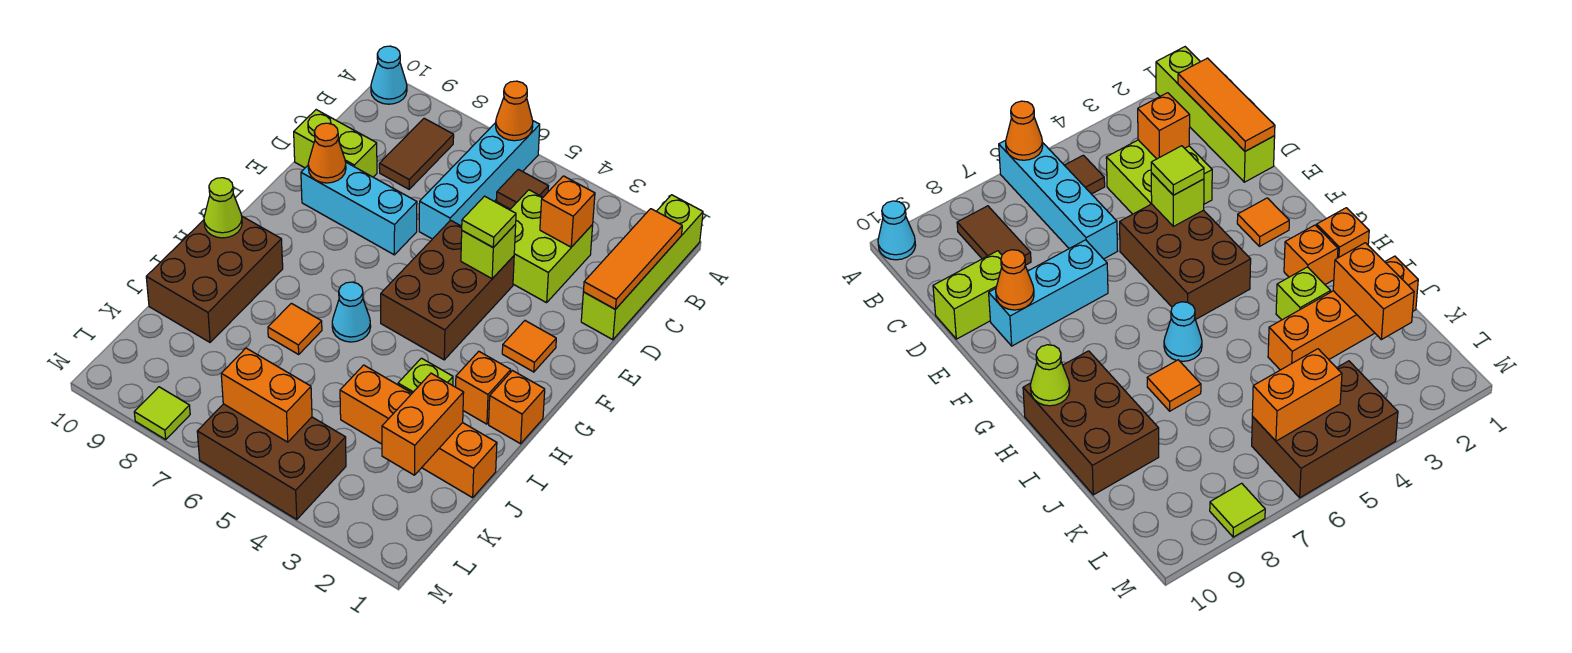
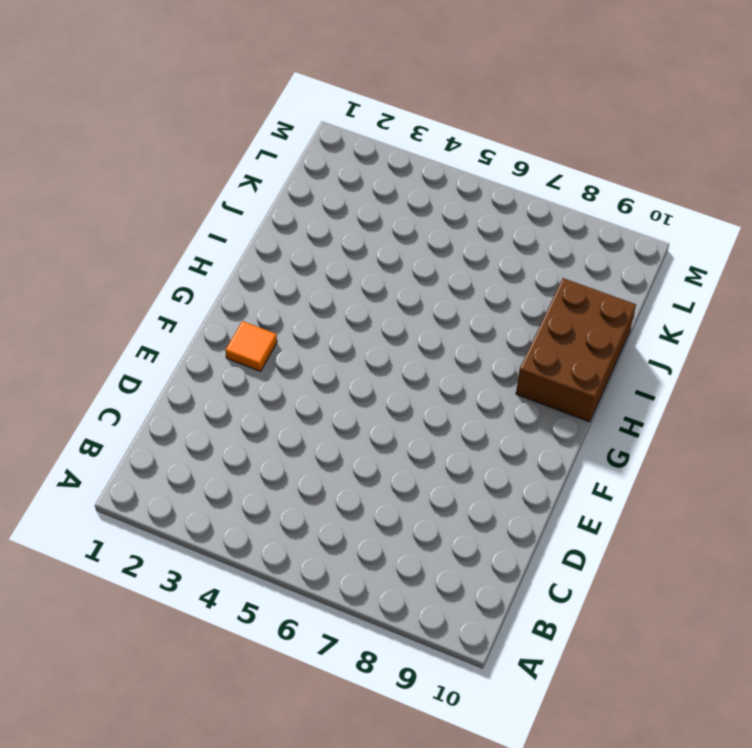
none -> lime 1x4 brick [581,195,703,340]
none -> cyan 1x4 brick [419,121,540,239]
none -> cyan 1x1 cone [371,46,407,104]

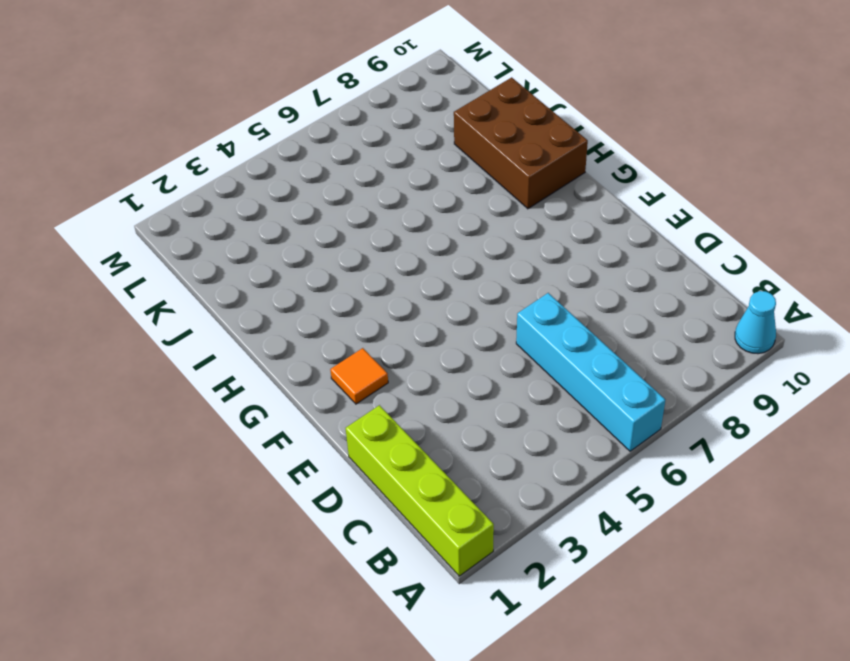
none -> brown 1x1 tile [497,169,549,209]
none -> brown 1x2 tile [379,118,454,189]
none -> lime 2x2 brick [510,190,593,303]

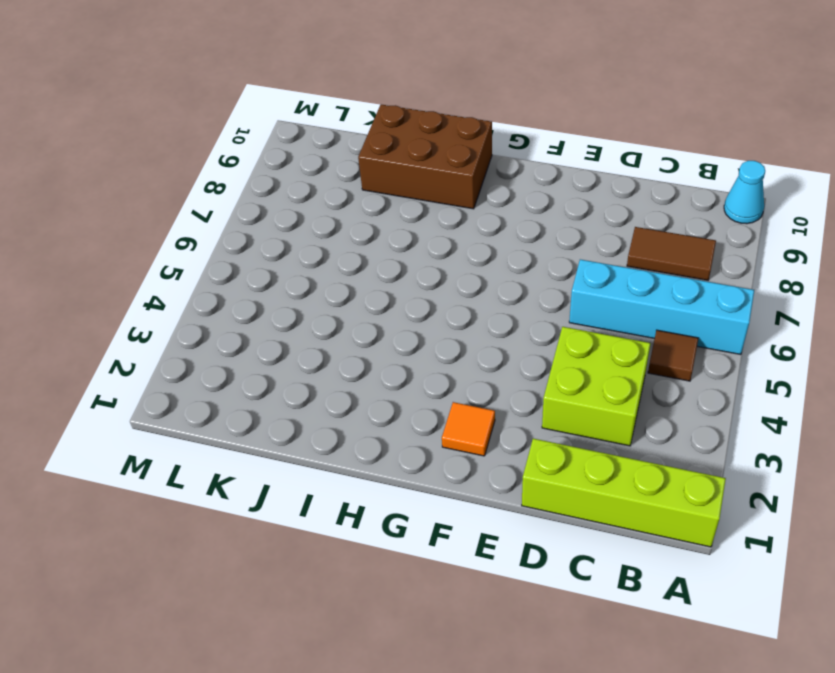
none -> lime 1x2 brick [294,110,377,177]
none -> brown 2x3 brick [381,220,514,360]
none -> cyan 1x3 brick [301,163,417,255]

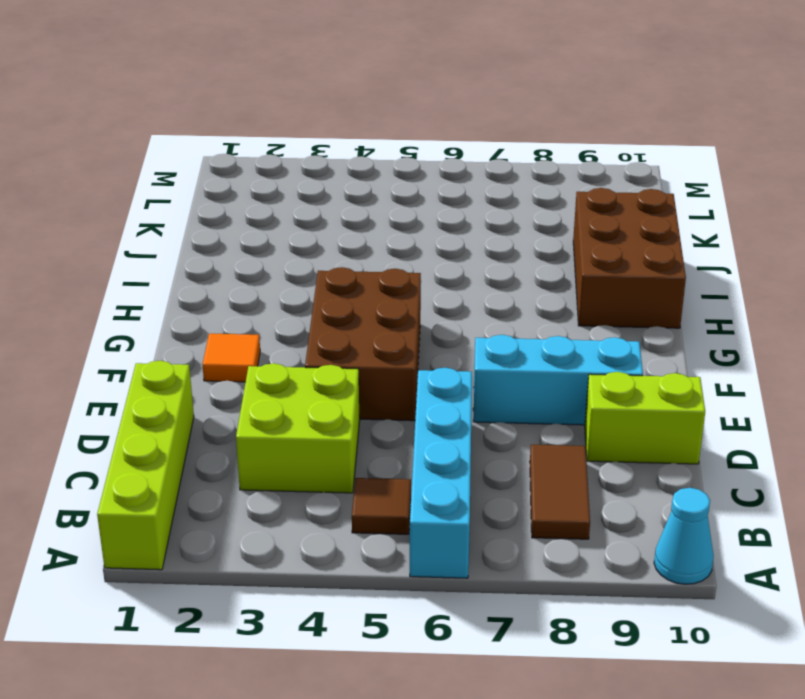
none -> orange 1x1 brick [489,371,545,444]
none -> orange 1x1 brick [456,351,511,424]
none -> cyan 1x1 cone [332,282,371,342]

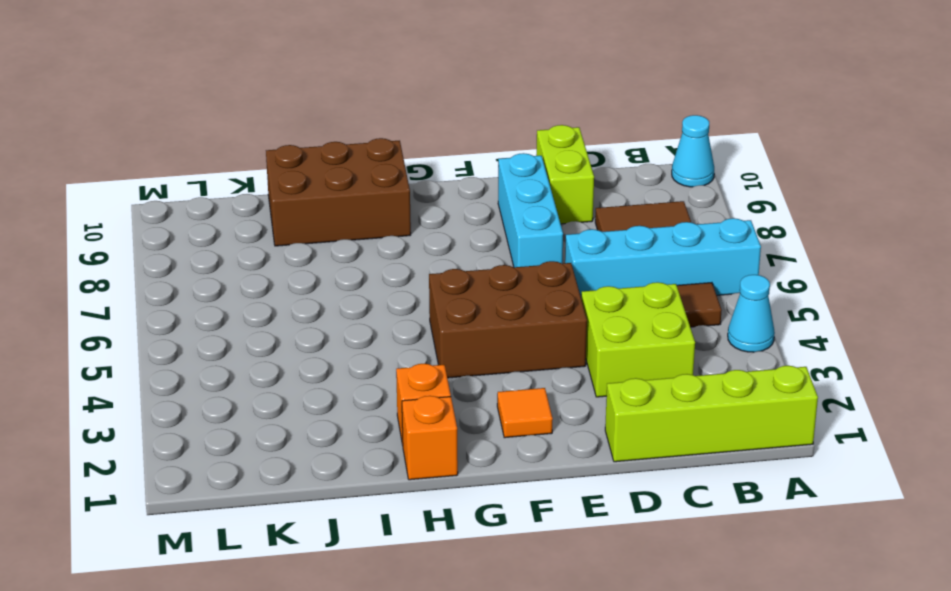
cyan 1x1 cone [728,275,775,352] -> cyan 1x1 cone moved to [332,282,371,342]
none -> lime 1x1 brick [398,358,453,393]
none -> orange 1x1 tile [268,303,322,354]
none -> orange 1x4 brick [340,365,497,498]

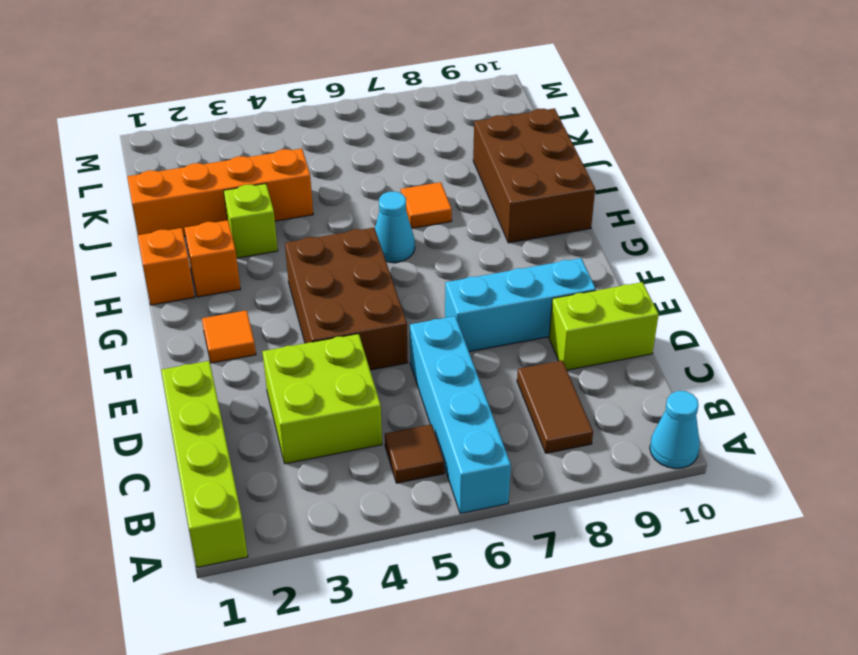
none -> brown 2x3 brick [197,404,346,520]
none -> lime 1x1 tile [134,387,190,440]
none -> orange 1x1 cone [496,81,533,141]

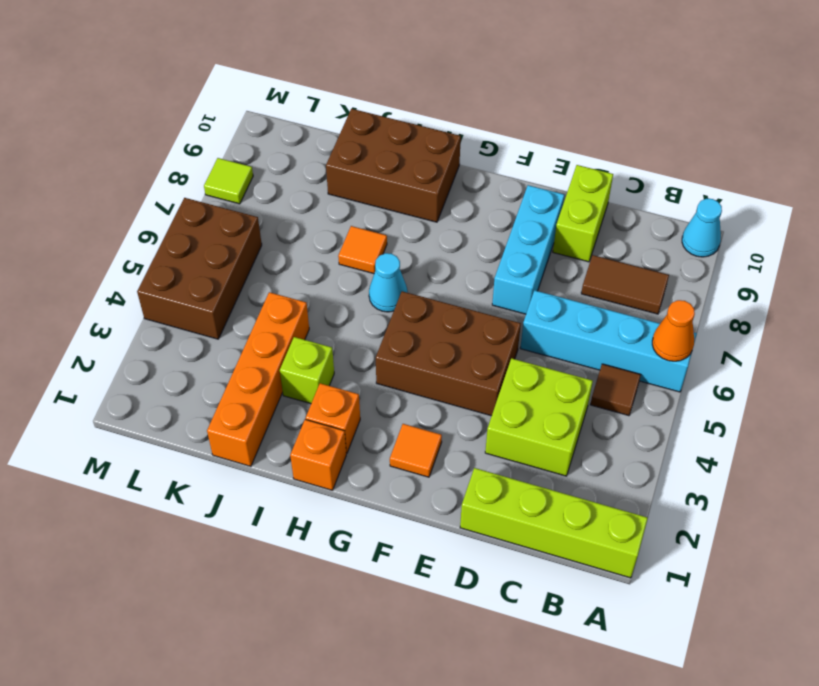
none -> orange 1x3 tile [583,209,682,309]
none -> orange 1x1 brick [540,176,595,247]
none -> lime 1x1 brick [461,224,516,279]

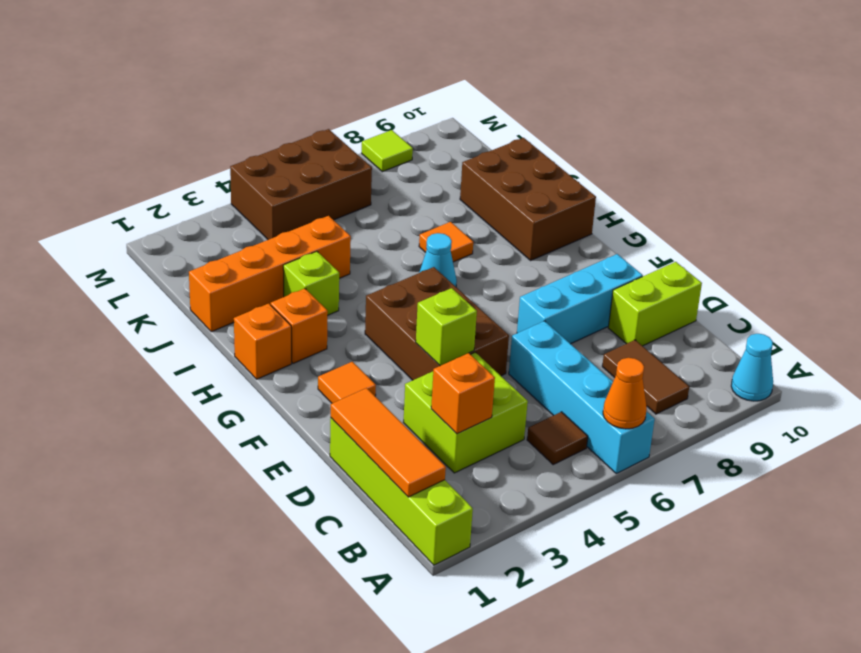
none -> orange 1x1 cone [308,123,346,183]
none -> lime 1x1 cone [204,178,242,238]
none -> orange 1x2 brick [382,373,464,475]

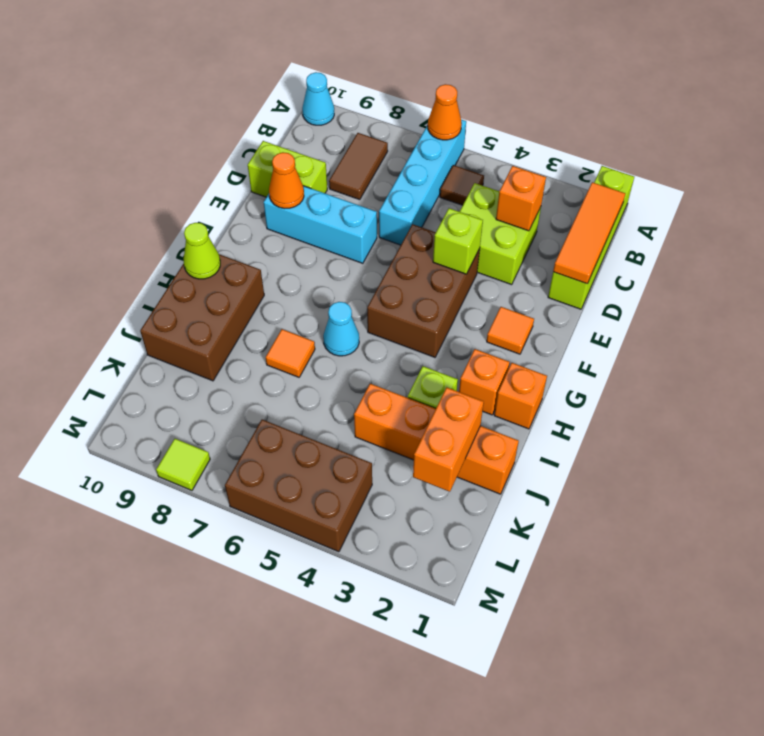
none -> orange 1x2 brick [221,348,312,442]
none -> lime 1x1 tile [462,196,516,247]

